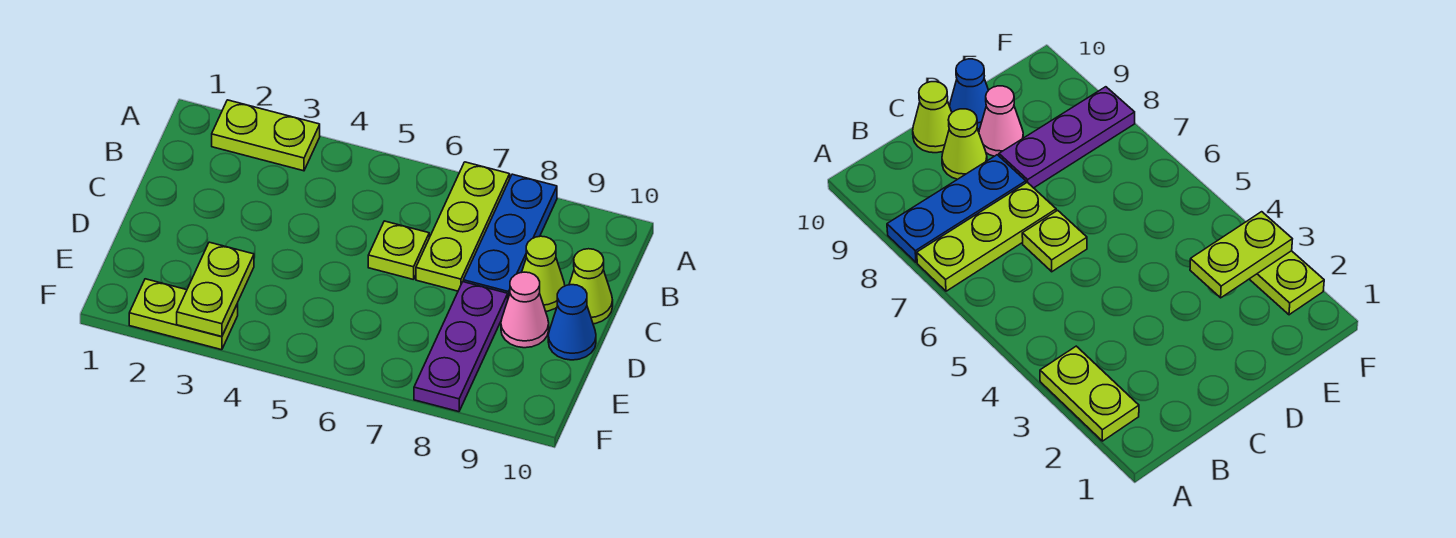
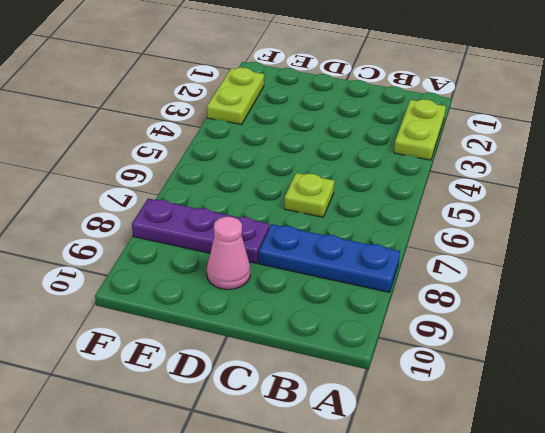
none -> lime 1x3 plate [416,162,510,291]
none -> lime 1x1 cone [522,236,565,311]

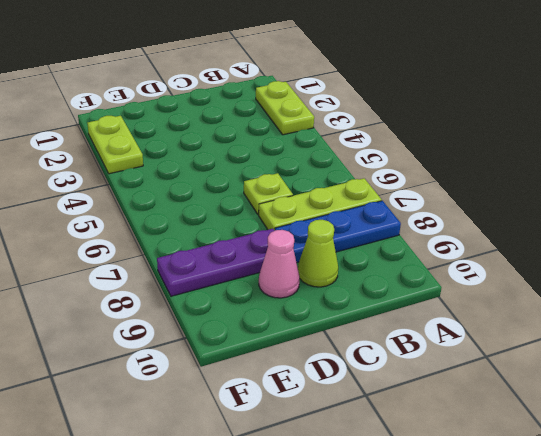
none -> lime 1x1 cone [569,249,613,324]
none -> blue 1x1 cone [548,285,596,360]

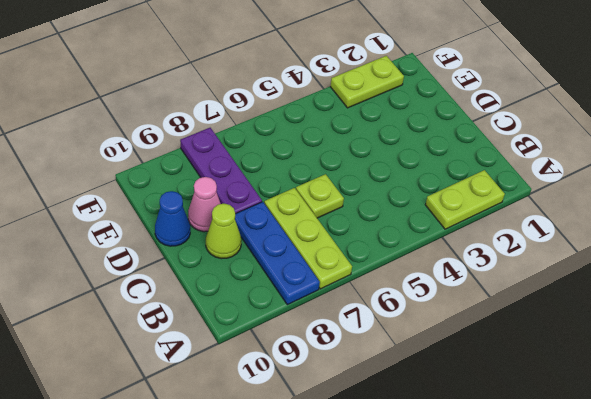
none -> lime 1x1 cone [569,249,613,324]
none -> lime 1x2 plate [177,242,254,336]

